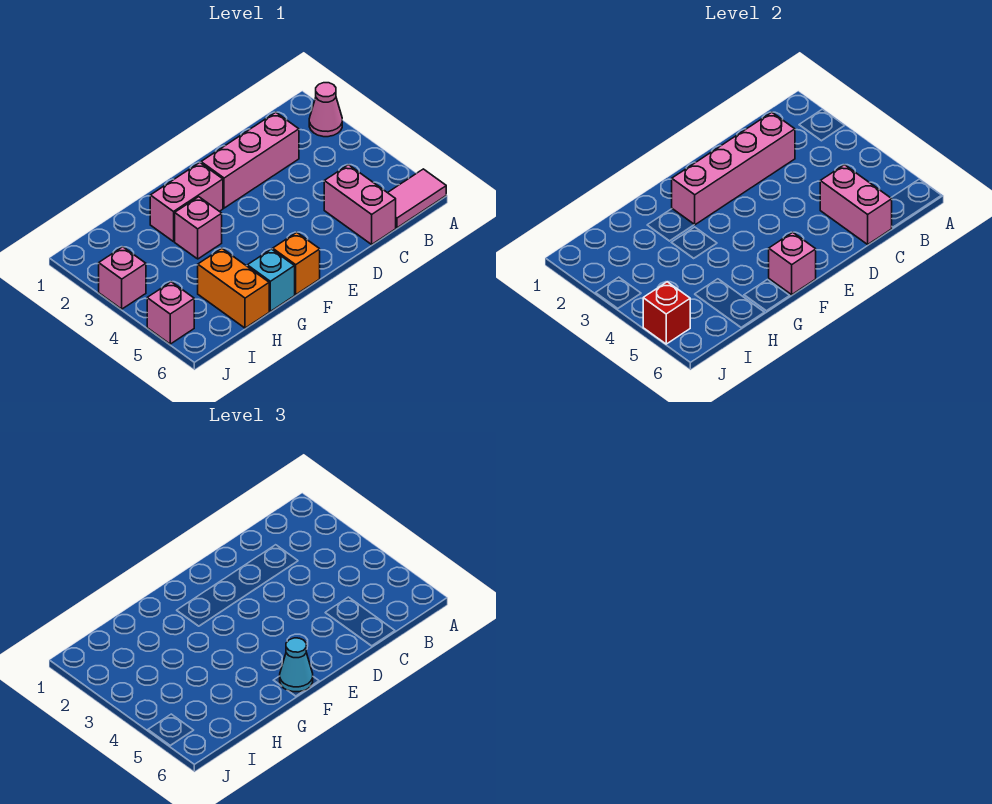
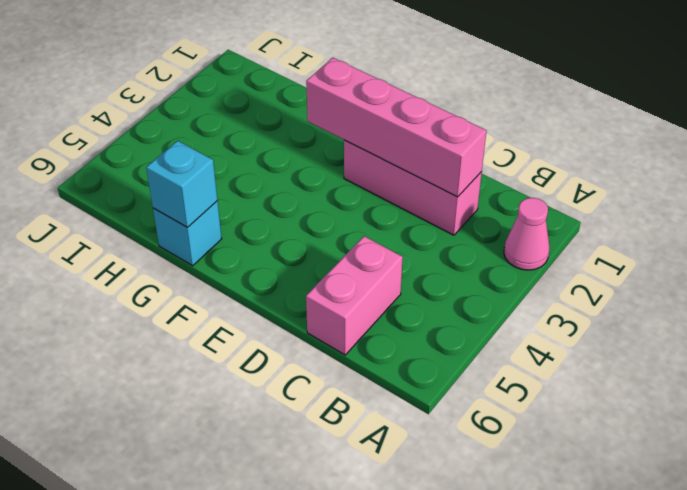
cyan 1x1 brick [146,141,217,228] -> none
none -> pink 1x2 tile [388,169,446,228]
none -> pink 1x2 brick [150,162,223,242]
none -> orange 1x1 brick [273,232,320,295]

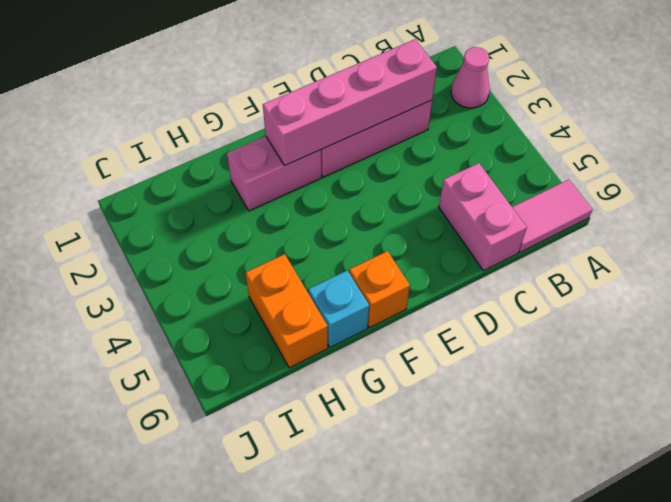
none -> pink 1x1 brick [175,197,222,259]
none -> pink 1x1 brick [99,247,146,309]
none -> pink 1x1 brick [147,282,194,344]

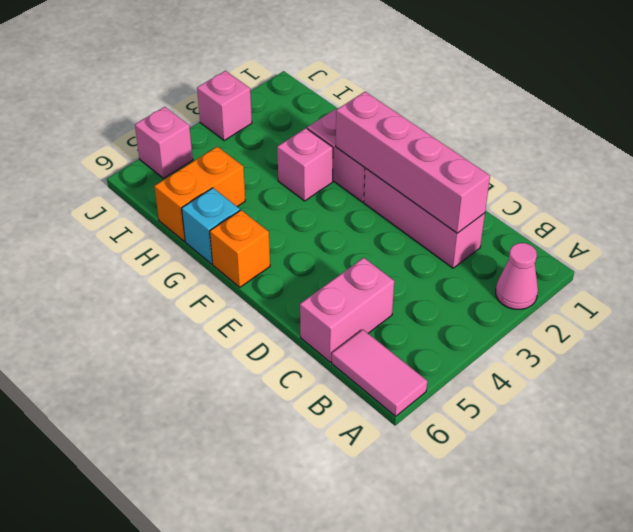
none -> pink 1x2 brick [820,165,892,244]
none -> pink 1x1 brick [769,232,816,295]
none -> red 1x1 brick [643,282,690,344]

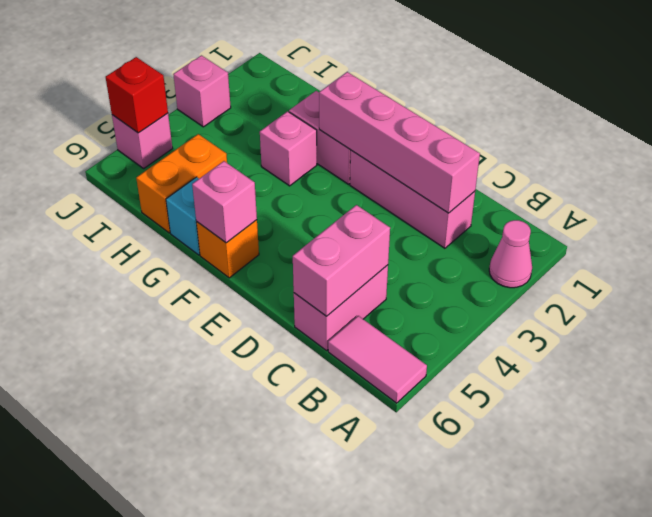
none -> cyan 1x1 cone [280,638,313,692]

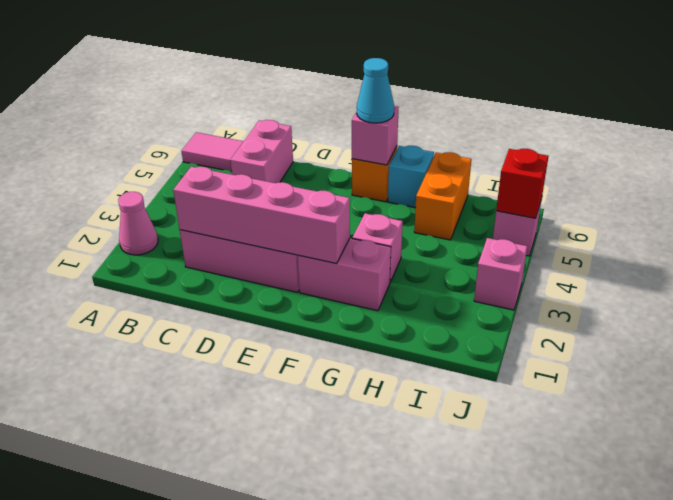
none -> pink 1x2 brick [820,165,892,244]

